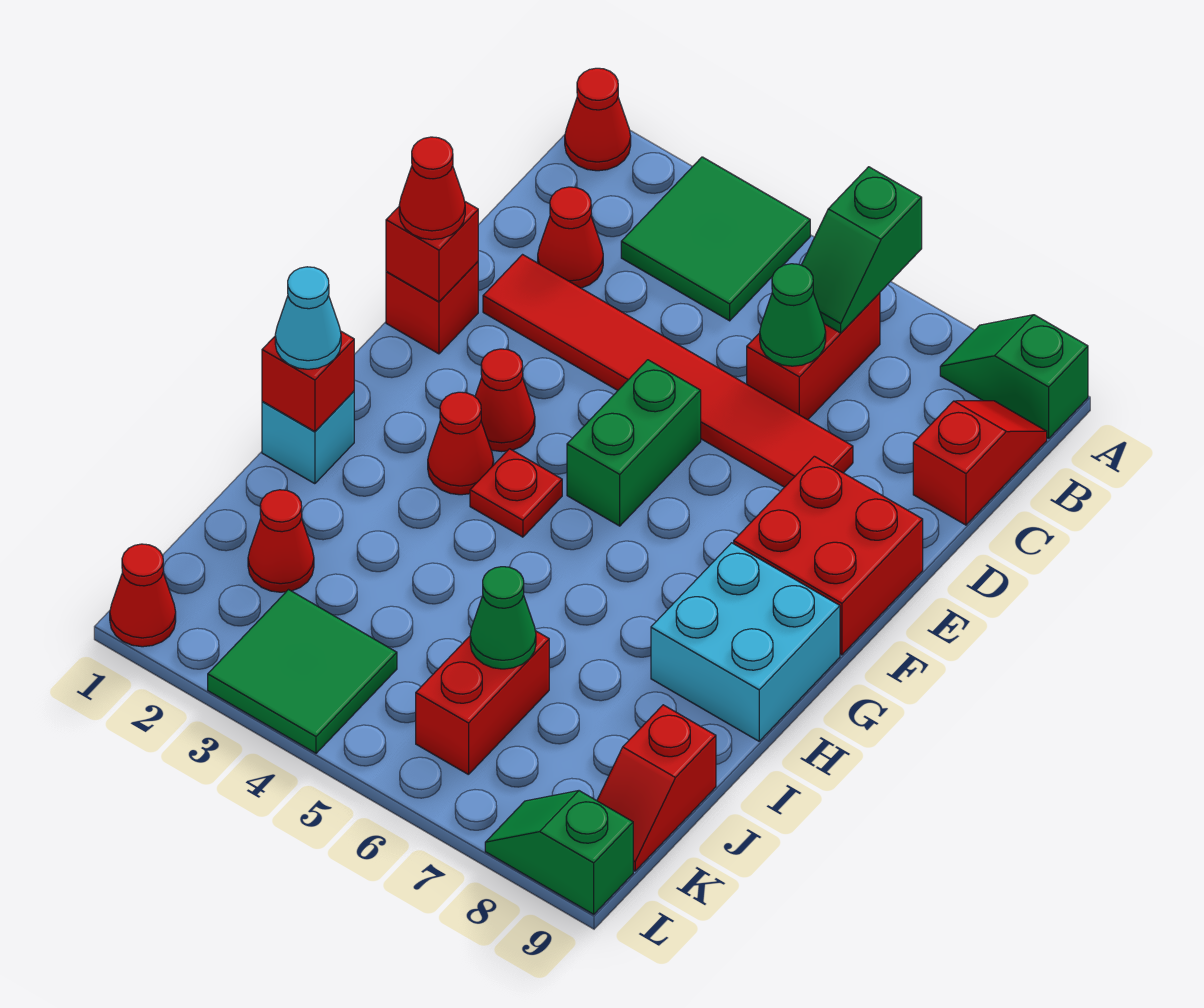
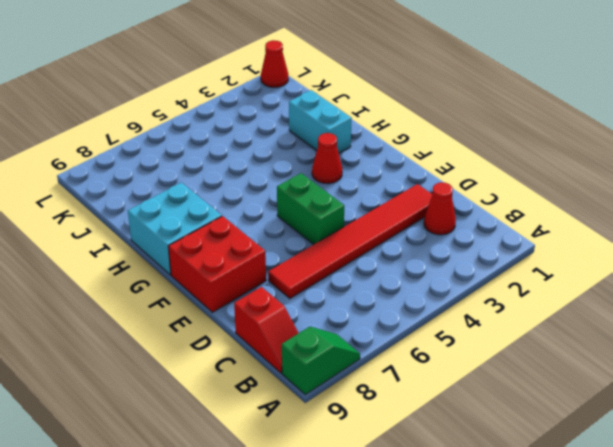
cyan 1x2 brick [289,90,352,153] -> none
none -> red 1x1 cone [565,68,631,171]
none -> green 2x2 tile [621,157,810,321]
none -> red 1x2 brick [747,293,880,420]

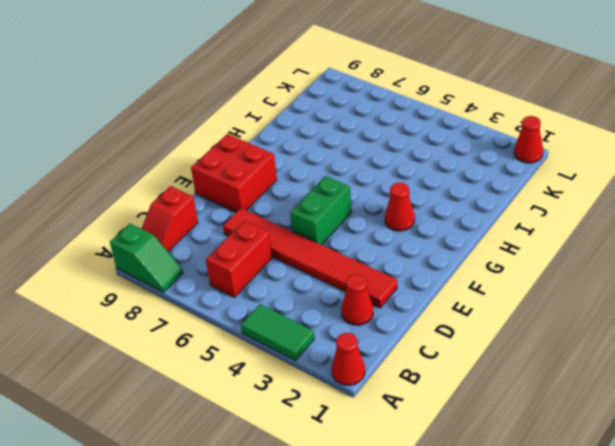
green 1x2 tile [241,304,314,361] -> green 2x2 tile [621,157,810,321]
none -> red 1x1 brick [386,262,478,354]
none -> red 1x1 cone [475,349,535,452]
none -> red 1x1 plate [470,449,562,537]

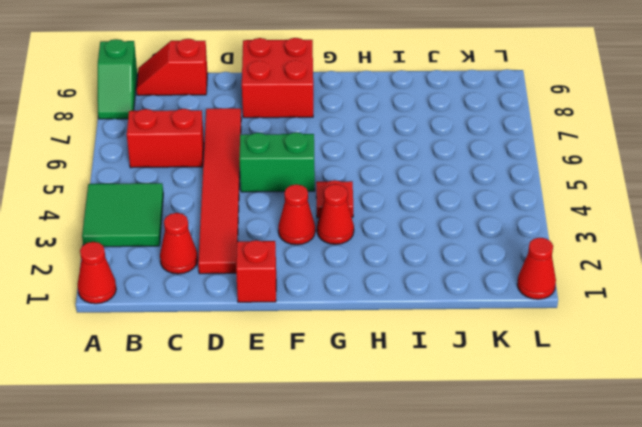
none -> cyan 2x2 brick [651,543,840,741]
none -> cyan 1x1 brick [262,391,354,484]
none -> red 1x1 cone [248,490,314,592]

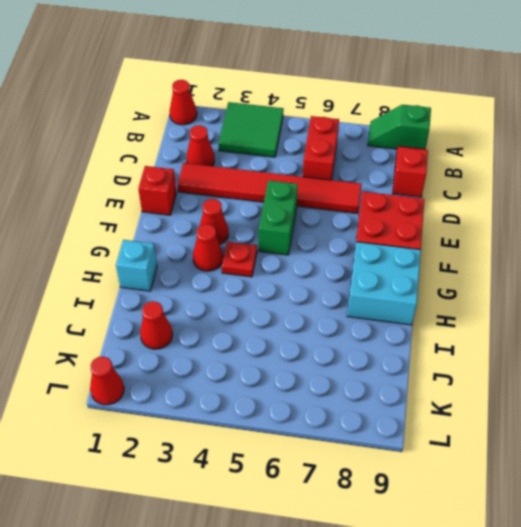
none -> red 1x2 brick [416,631,549,775]
none -> red 1x2 slope [597,705,716,871]
none -> green 2x2 tile [208,590,397,753]

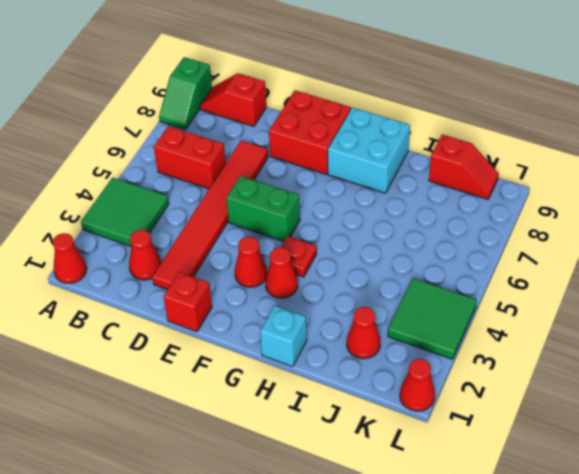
none -> red 1x2 brick [416,631,549,775]
none -> green 1x2 slope [485,791,633,914]
none -> green 1x2 slope [802,167,922,333]

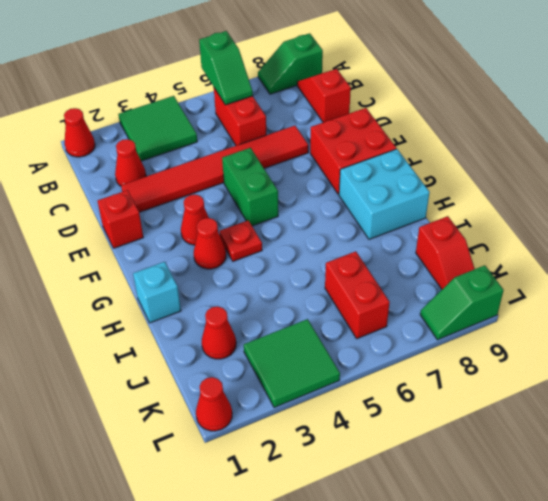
none -> green 1x1 cone [760,264,826,366]
none -> red 1x1 brick [386,202,478,302]
none -> red 1x1 brick [262,331,354,432]

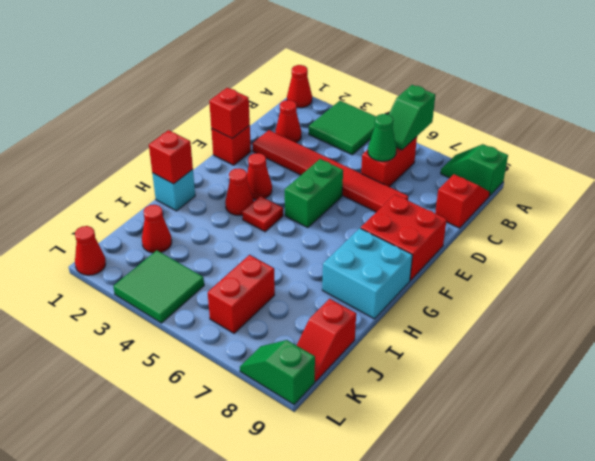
none -> green 1x1 cone [470,567,536,669]
none -> red 1x1 cone [399,137,465,240]
none -> cyan 1x1 cone [275,267,341,369]

